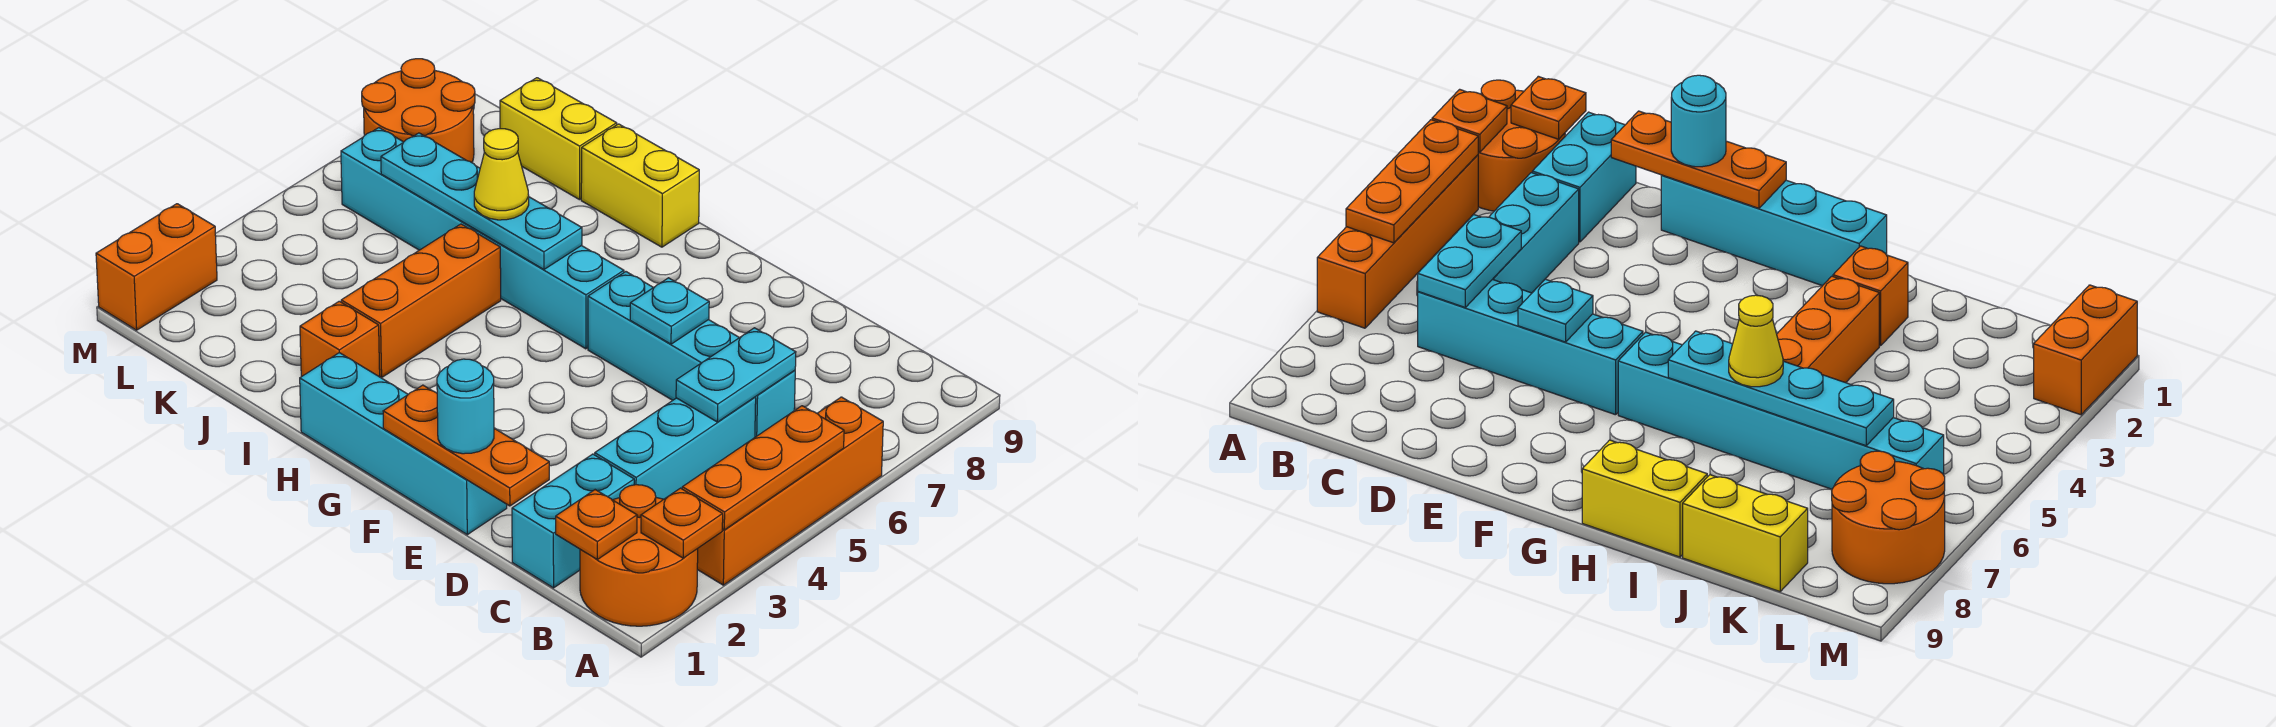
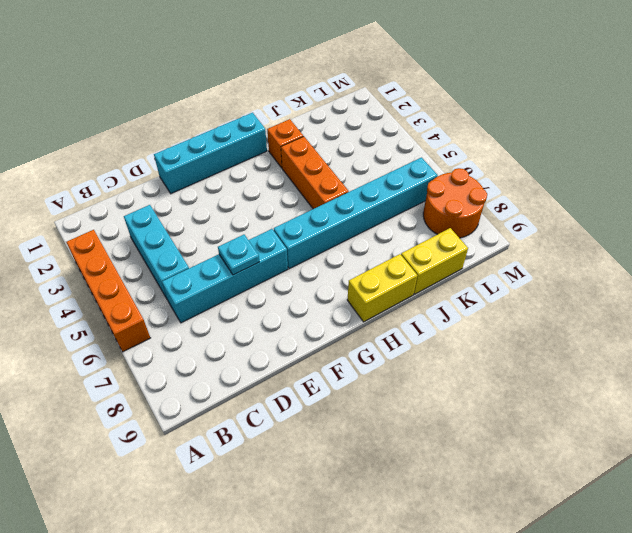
none -> orange 2x2 round brick [580,485,698,626]
none -> cyan 1x2 brick [512,454,634,588]
none -> orange 1x2 brick [96,204,217,330]

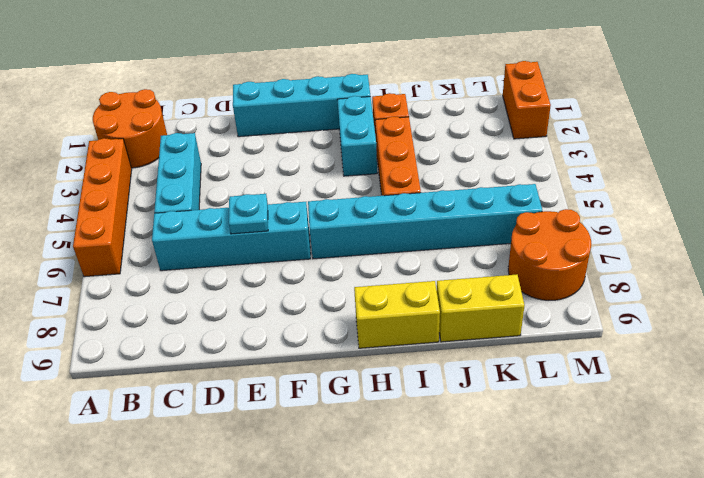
cyan 1x2 brick [337,96,377,176] -> cyan 1x2 brick moved to [512,454,634,588]
none -> orange 1x1 plate [641,488,723,558]
none -> orange 1x3 plate [682,406,844,530]
none -> orange 1x1 plate [556,490,637,559]

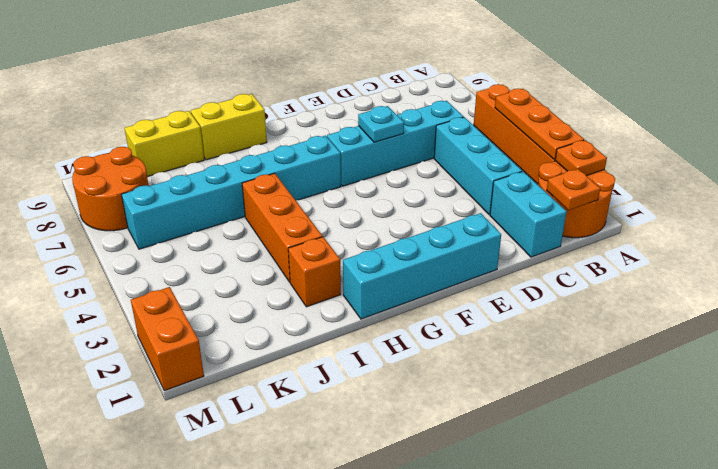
none -> cyan 1x2 plate [676,328,796,422]
none -> orange 1x3 plate [383,385,549,506]
none -> cyan 1x4 plate [381,133,582,269]

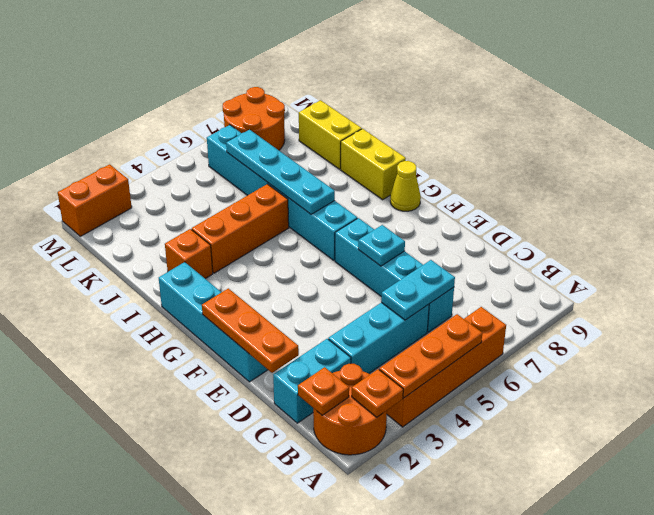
yellow 1x1 cone [390,161,421,211] -> yellow 1x1 cone moved to [474,129,529,220]
none -> cyan 1x1 round brick [437,359,494,454]

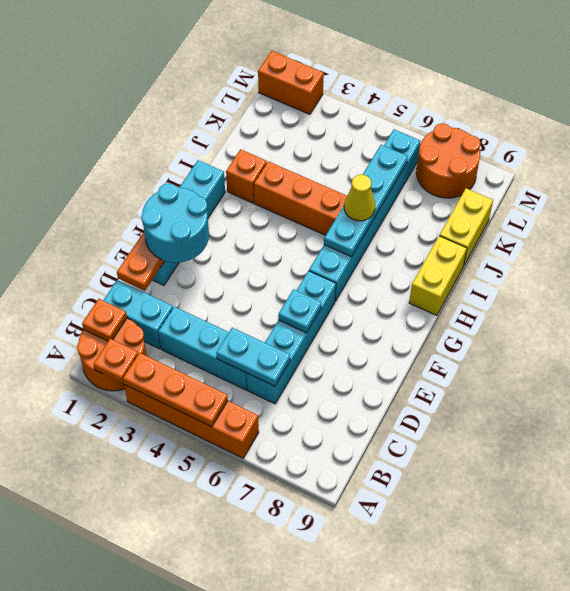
cyan 2x2 round brick [141,183,209,263] -> cyan 1x1 round brick [437,359,494,454]

